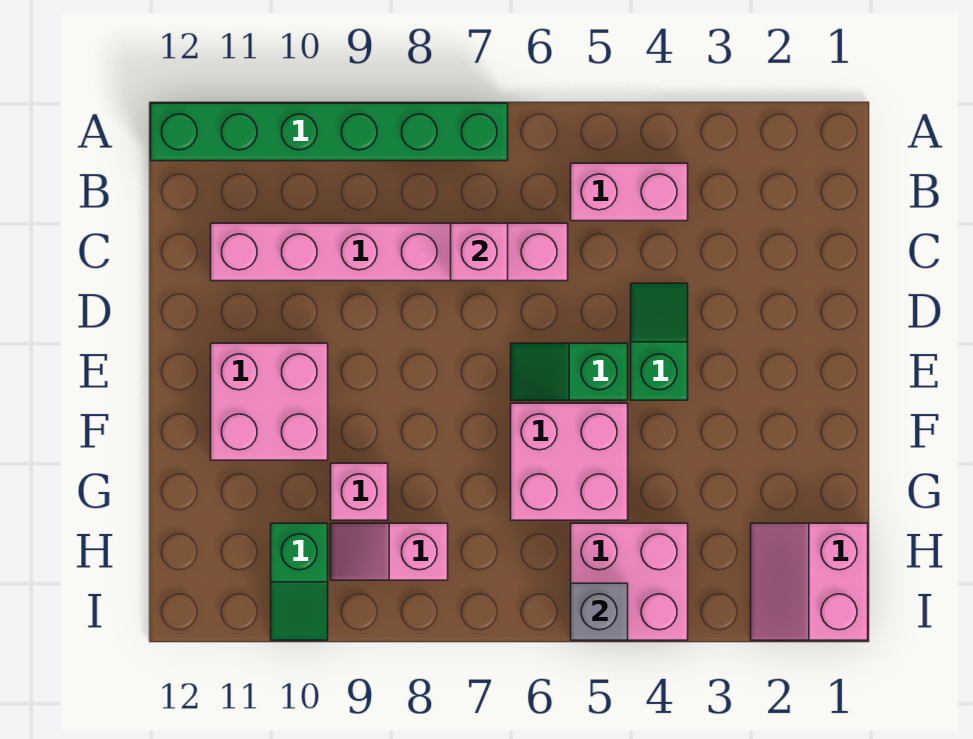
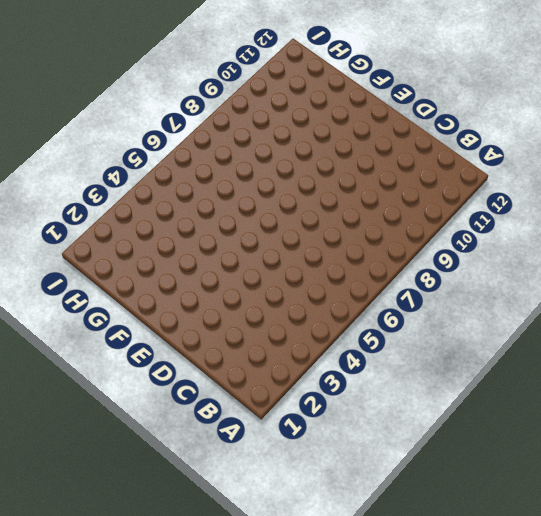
none -> green 1x6 brick [151,103,508,161]
none -> pink 1x2 brick [571,163,688,221]
none -> pink 1x6 brick [211,223,568,281]

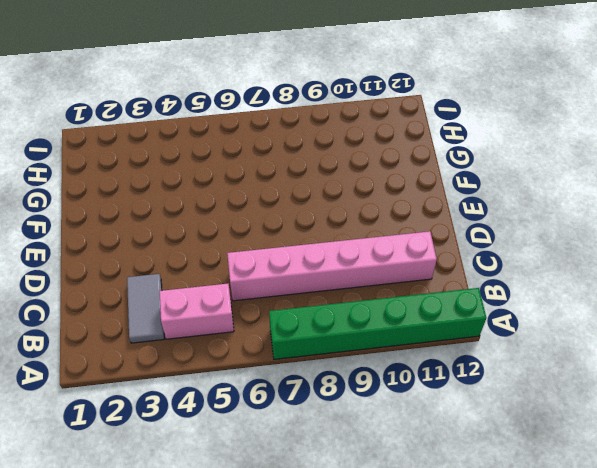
grey 1x2 tile [127,274,164,343] -> none
none -> green 1x2 slope [631,283,688,400]
none -> green 1x2 slope [511,343,628,400]
none -> pink 2x2 brick [211,343,328,460]

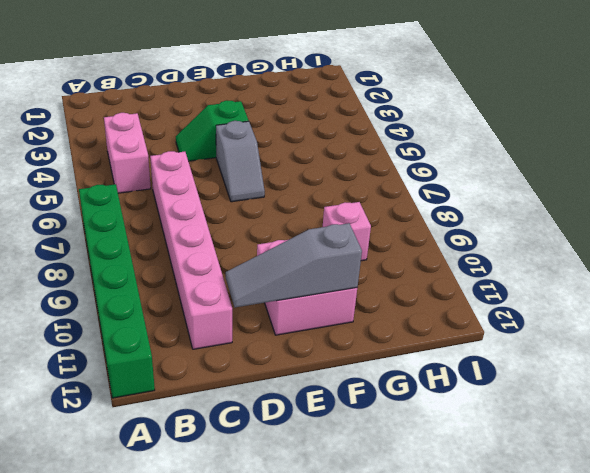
grey 1x3 slope [226,223,362,307] -> none
grey 1x2 slope [216,121,265,202] -> green 1x2 slope [511,343,628,400]
none -> pink 2x2 brick [511,403,628,520]
none -> pink 2x2 slope [751,523,868,640]
none -> pink 2x2 brick [571,523,688,640]

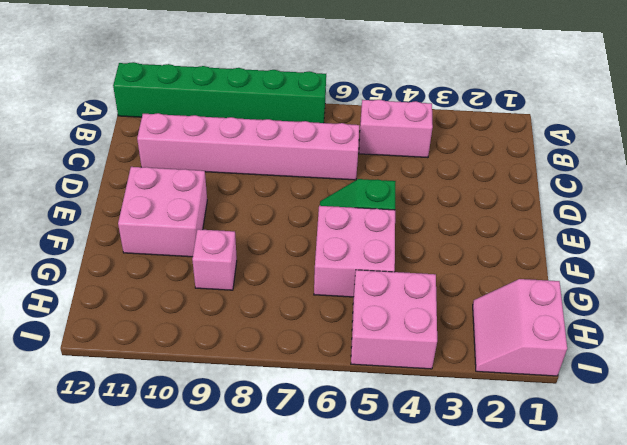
none -> green 1x2 slope [631,283,688,400]
none -> pink 1x2 slope [331,523,448,580]
none -> green 1x2 slope [271,523,328,640]

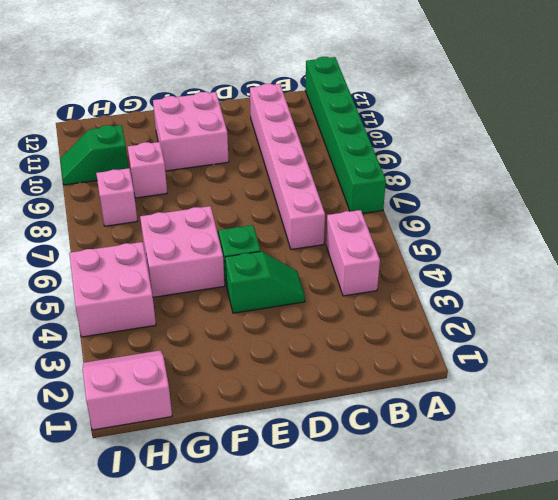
none -> pink 1x1 brick [451,223,508,281]
none -> grey 1x1 brick [571,583,628,640]

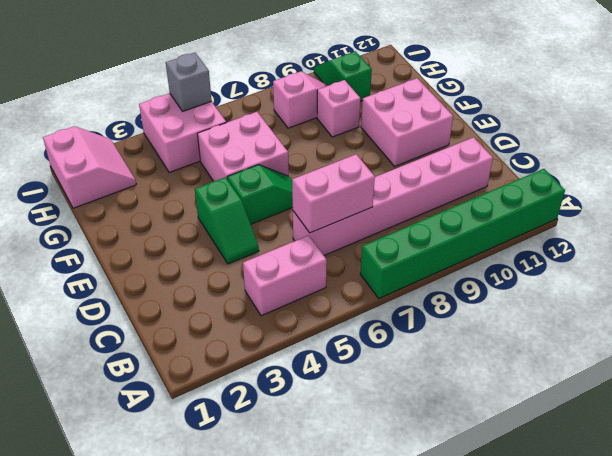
pink 1x2 brick [292,154,375,233] -> pink 1x1 brick [451,223,508,281]

